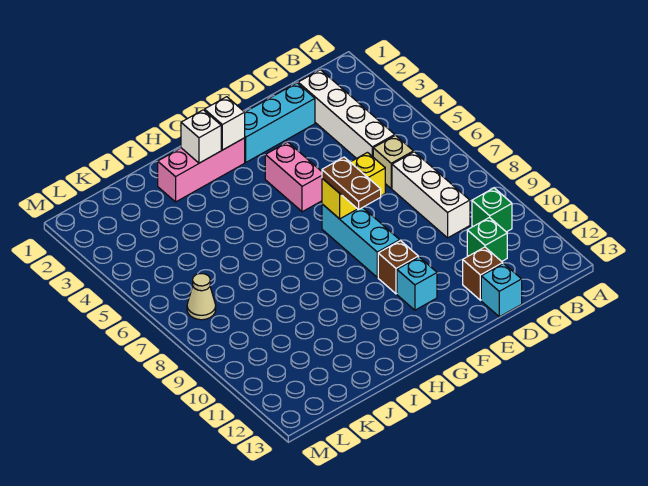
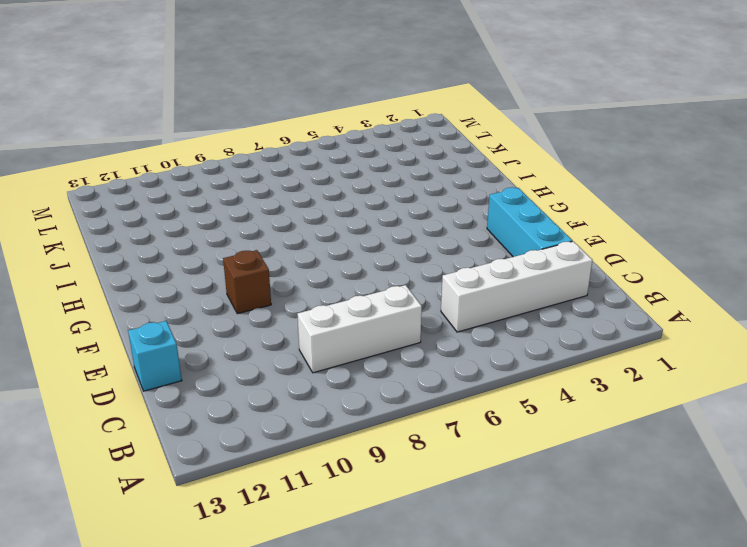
none -> green 1x1 brick [472,188,512,232]
none -> tan 1x1 brick [373,135,414,189]
none -> green 1x1 brick [467,217,507,261]

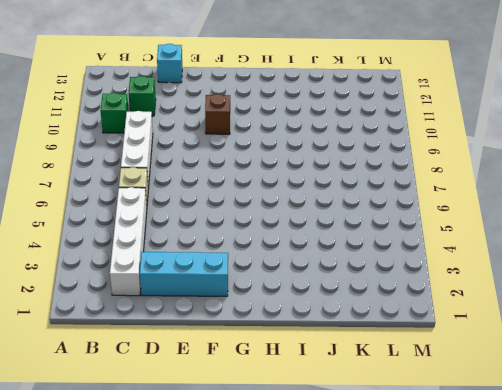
none -> brown 1x1 brick [463,247,503,300]
none -> pink 1x2 brick [265,142,322,212]
none -> cyan 1x3 brick [322,204,400,277]

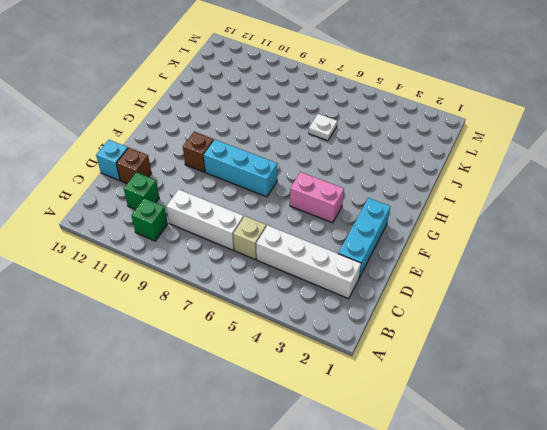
white 1x1 plate [309,114,337,141] -> none
none -> cyan 1x1 brick [397,257,437,310]
none -> pink 1x3 brick [158,138,245,202]
none -> tan 1x1 cone [187,274,216,320]

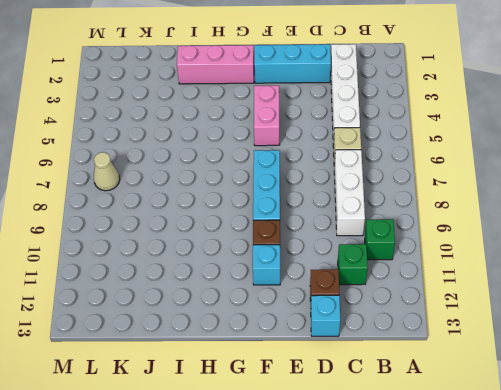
none -> yellow 1x2 brick [322,153,385,219]
none -> white 1x1 brick [205,97,245,150]
none -> white 1x1 brick [181,110,221,163]

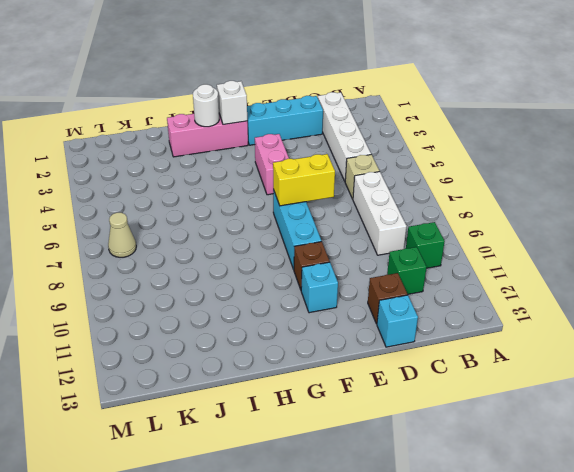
white 1x1 round brick [193,84,219,127] -> white 1x1 brick [181,110,221,163]
none -> brown 1x2 plate [322,157,381,210]

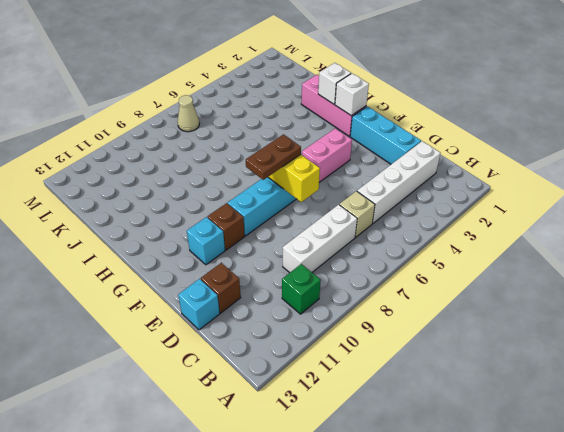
none -> green 1x1 brick [467,217,507,261]

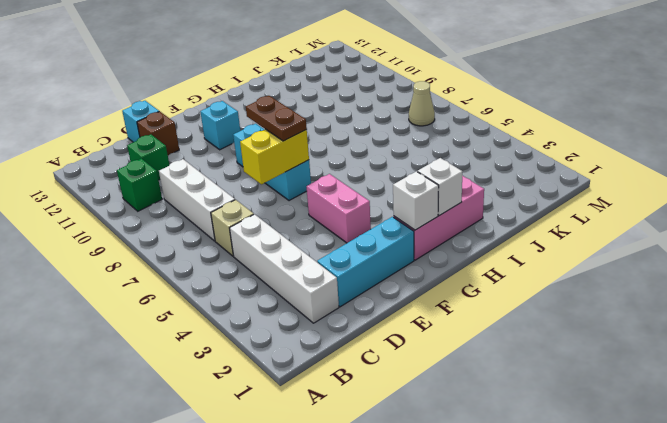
none -> brown 1x1 brick [378,240,418,294]

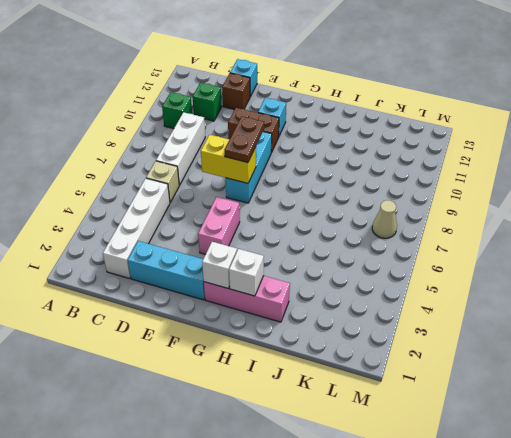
brown 1x2 brick [228,108,279,152] -> brown 1x1 brick [378,240,418,294]

